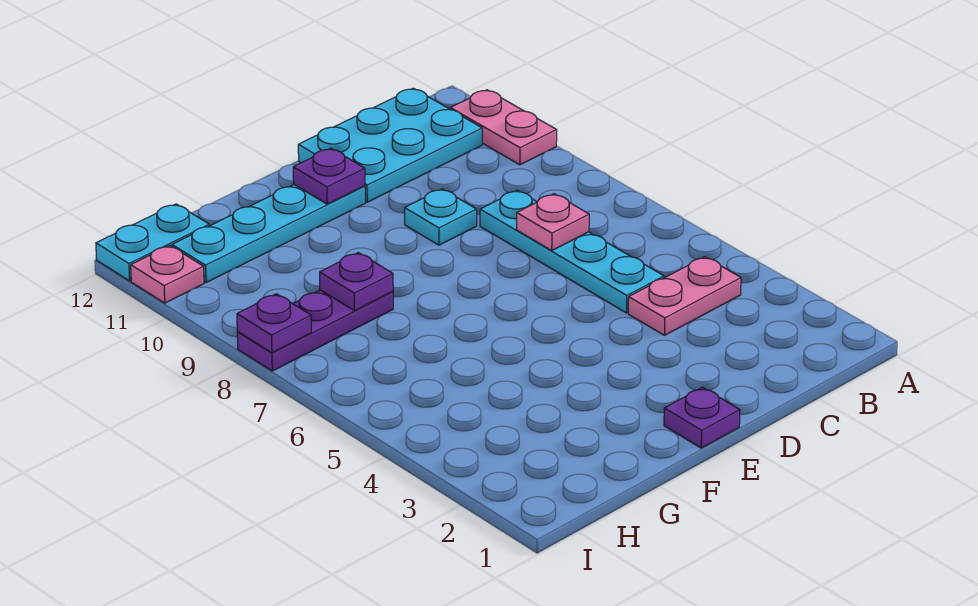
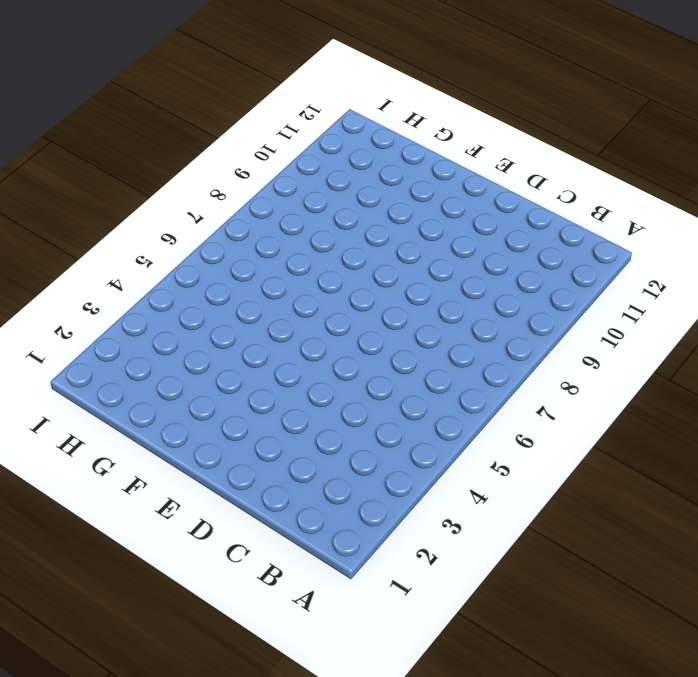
none -> pink 1x2 plate [450,90,557,165]
none -> pink 1x2 plate [628,257,741,335]
none -> cyan 2x3 plate [298,88,482,202]

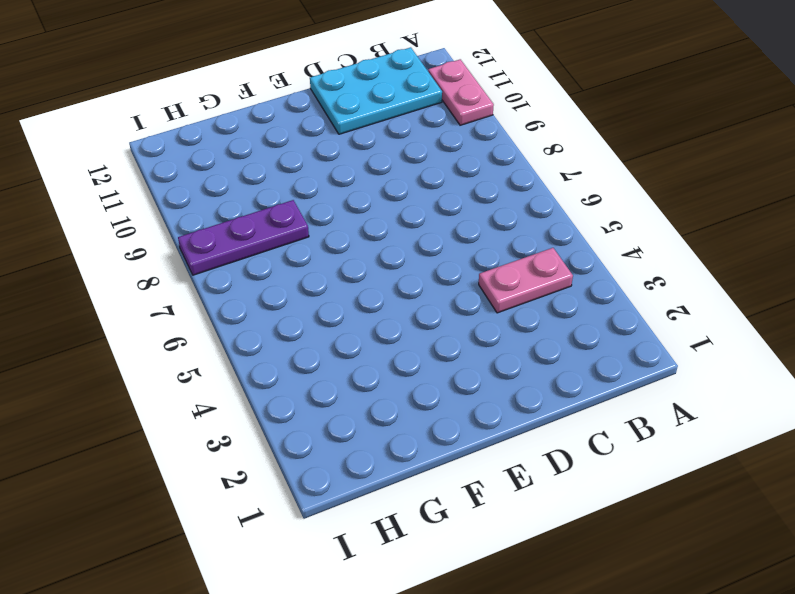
none -> cyan 1x4 plate [480,190,664,313]
none -> cyan 1x1 plate [405,189,477,245]
none -> purple 1x1 plate [664,387,740,448]

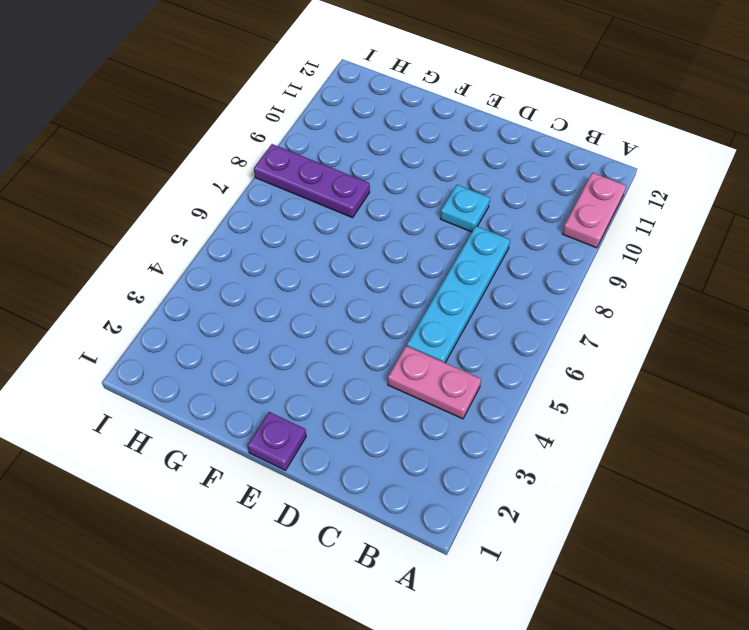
none -> cyan 2x3 plate [298,88,482,202]
none -> cyan 1x4 plate [172,185,365,283]
none -> cyan 1x2 plate [96,204,209,281]

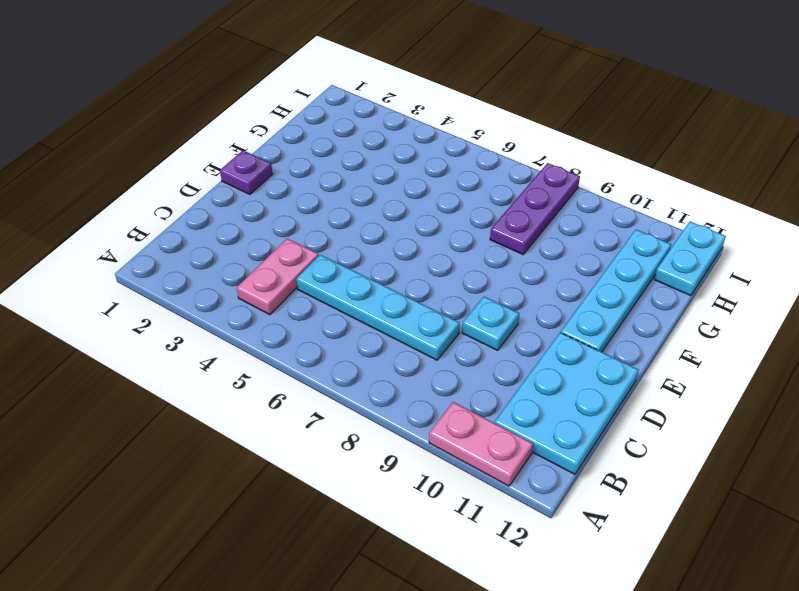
none -> pink 1x1 plate [131,246,204,303]
none -> pink 1x1 plate [517,194,589,250]
none -> purple 1x1 plate [293,148,365,204]

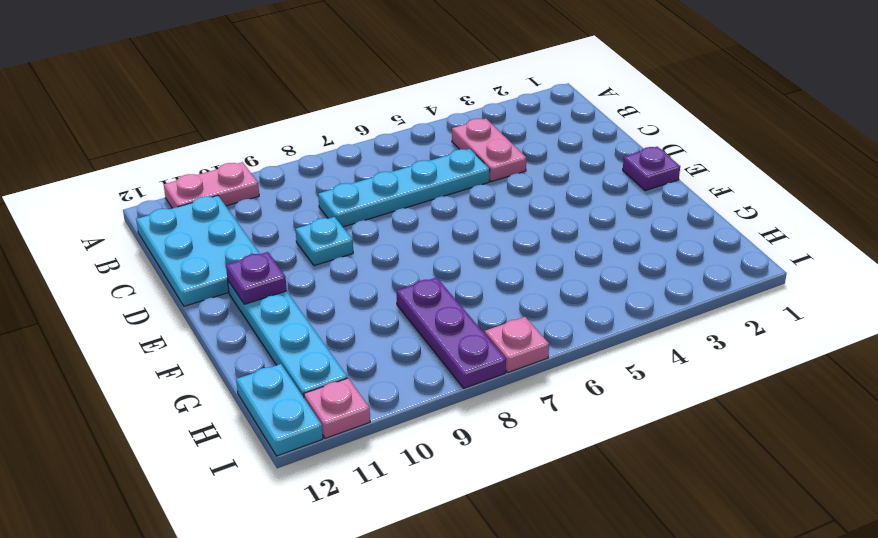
pink 1x1 plate [485,317,549,372] -> pink 1x1 plate moved to [517,194,589,250]
none -> purple 1x1 plate [320,253,393,311]
none -> purple 1x1 plate [237,294,311,353]

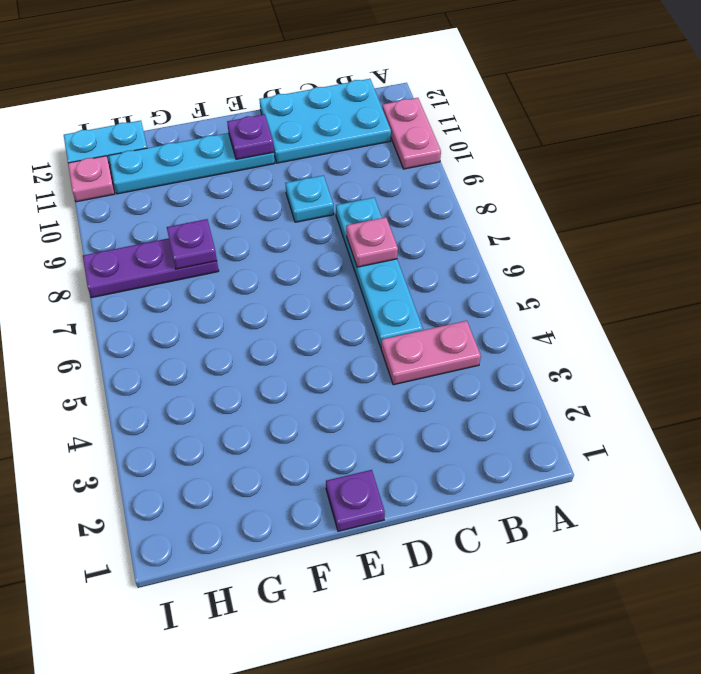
none -> purple 1x1 plate [237,294,311,353]

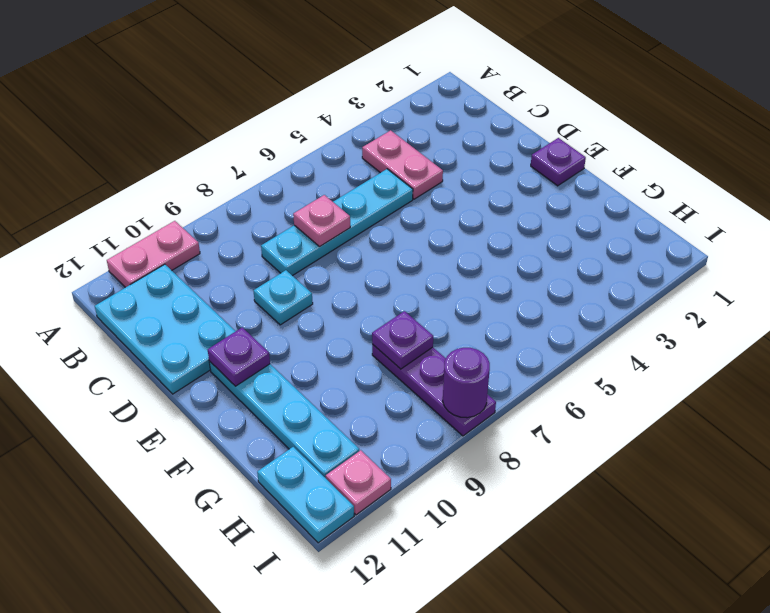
purple 1x1 round brick [443,348,490,418] -> purple 1x1 plate [237,294,311,353]

